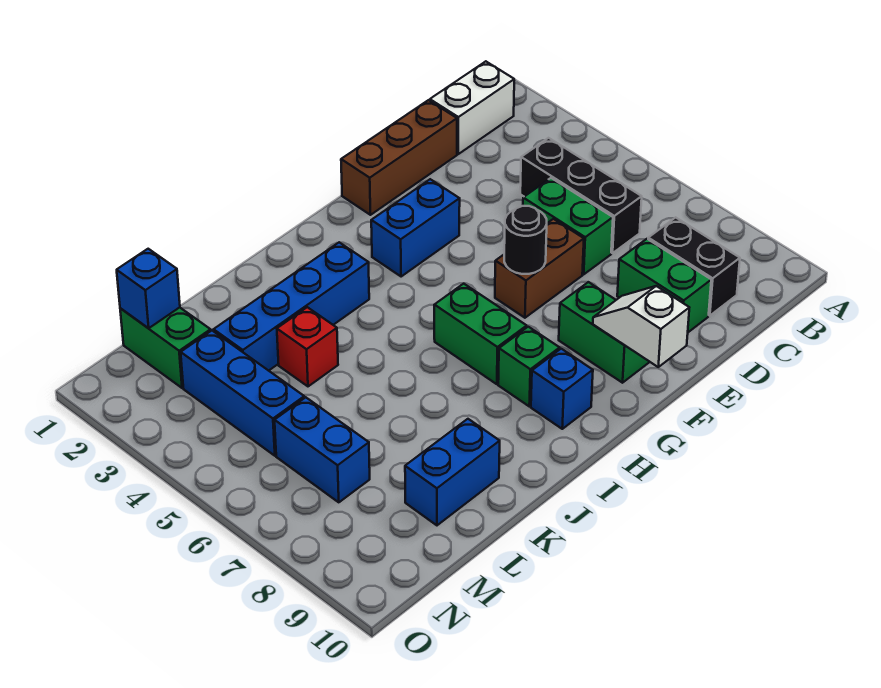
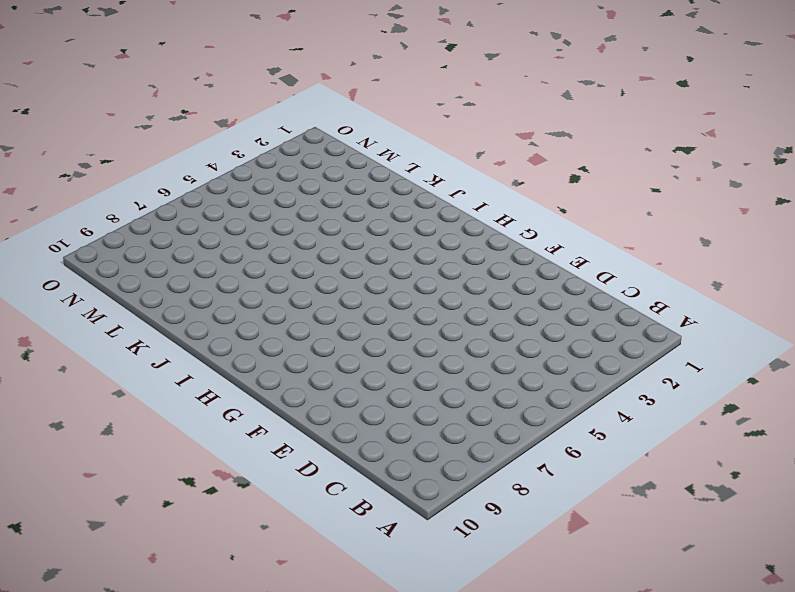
none -> white 1x2 brick [430,61,514,154]
none -> black 1x3 brick [520,138,642,253]
none -> black 1x2 brick [648,217,740,316]

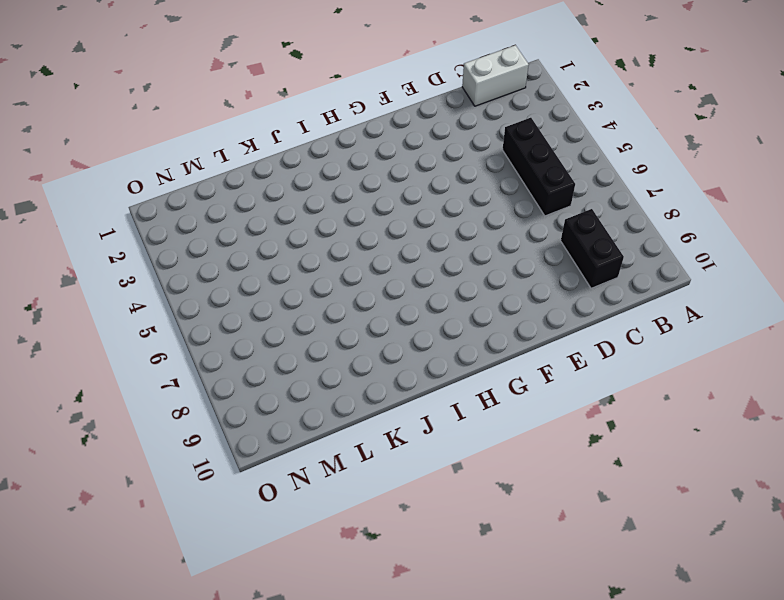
none -> brown 1x3 brick [341,100,457,215]
none -> green 1x2 brick [523,178,613,274]
none -> green 1x2 brick [617,239,711,332]

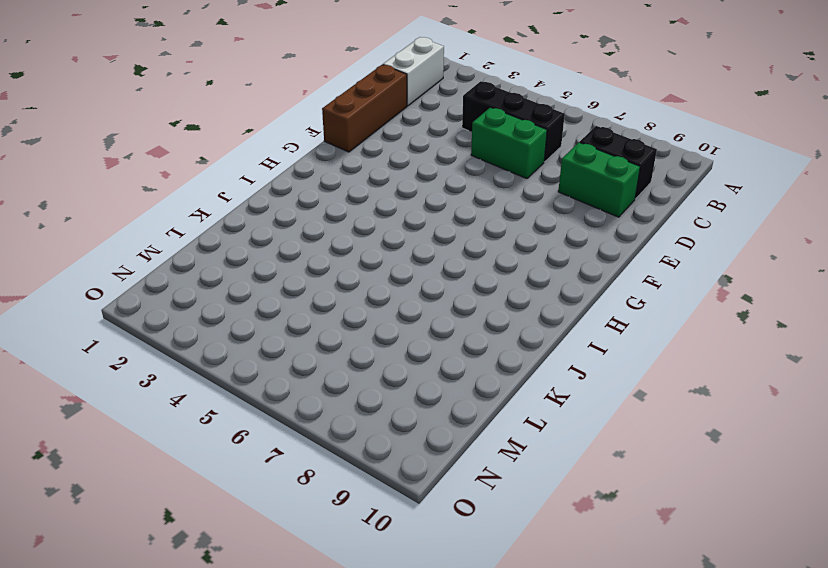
none -> brown 1x2 brick [495,219,584,318]
none -> blue 1x2 brick [371,179,460,277]
none -> green 1x2 brick [559,282,649,383]

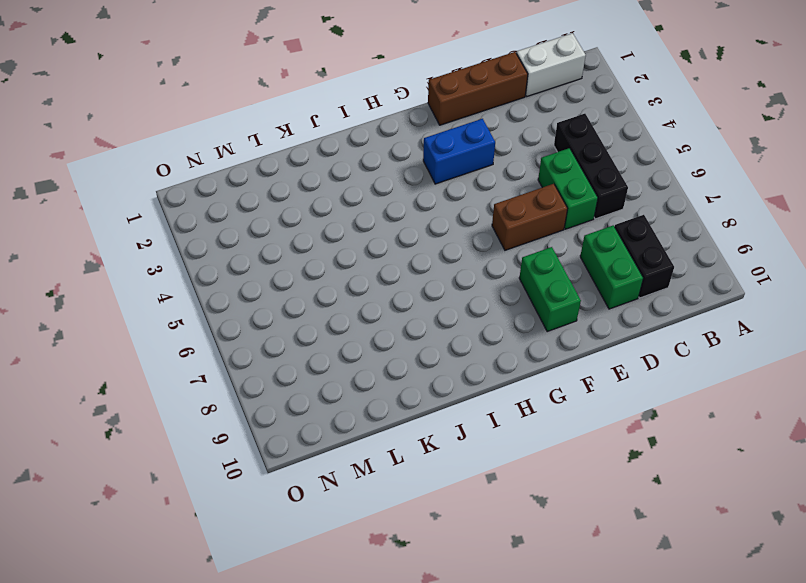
none -> green 1x2 brick [434,284,527,384]
none -> green 1x1 brick [498,327,560,406]
none -> blue 1x1 brick [531,349,593,429]

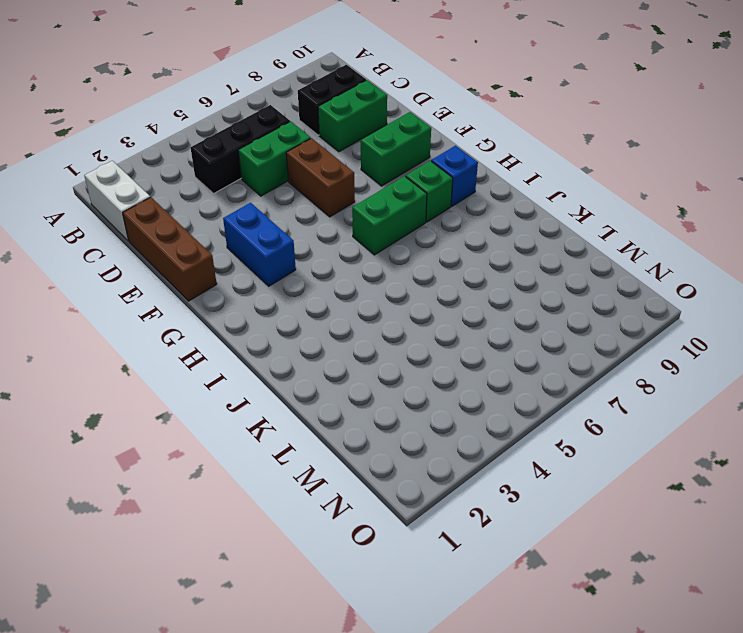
none -> blue 1x4 brick [214,242,369,371]
none -> red 1x1 brick [277,307,338,386]
none -> blue 1x2 brick [405,419,500,525]

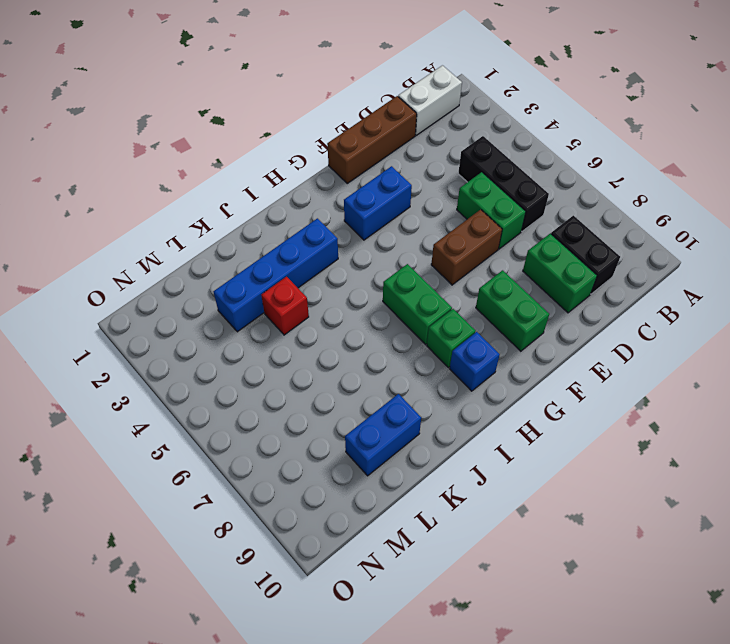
none -> green 1x2 brick [120,307,211,388]
none -> blue 1x3 brick [181,331,304,456]
none -> blue 1x2 brick [275,397,370,502]

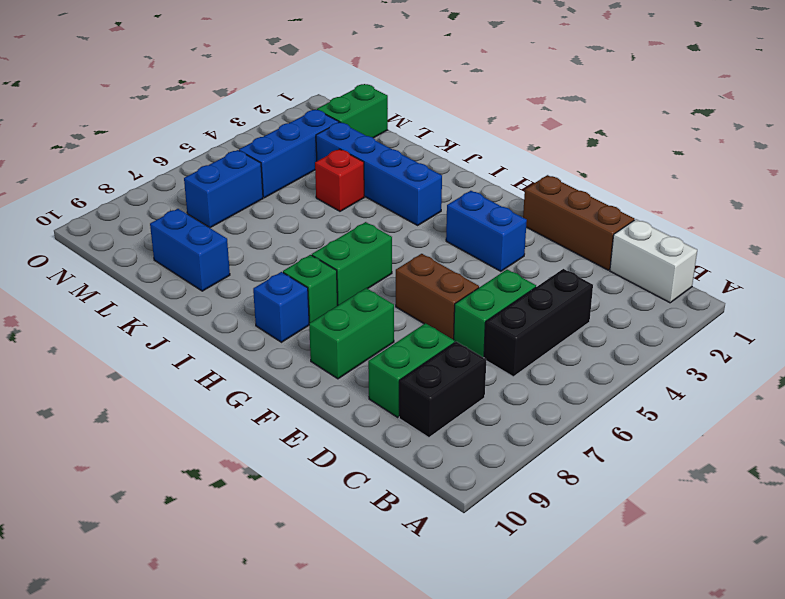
none -> black 1x1 round brick [504,206,547,274]
none -> white 1x2 slope [593,286,689,367]
none -> blue 1x1 brick [117,249,180,328]

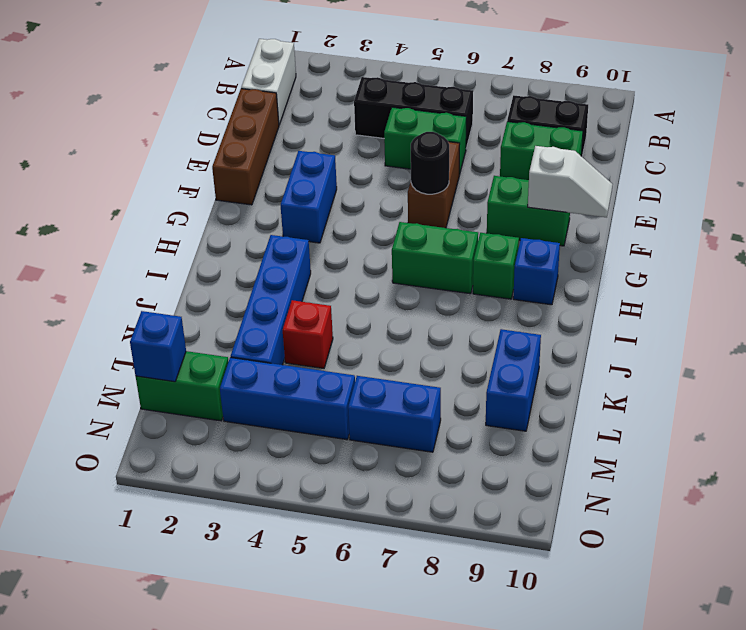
white 1x2 slope [528,146,612,217] -> white 1x2 slope turned to [593,286,689,367]

